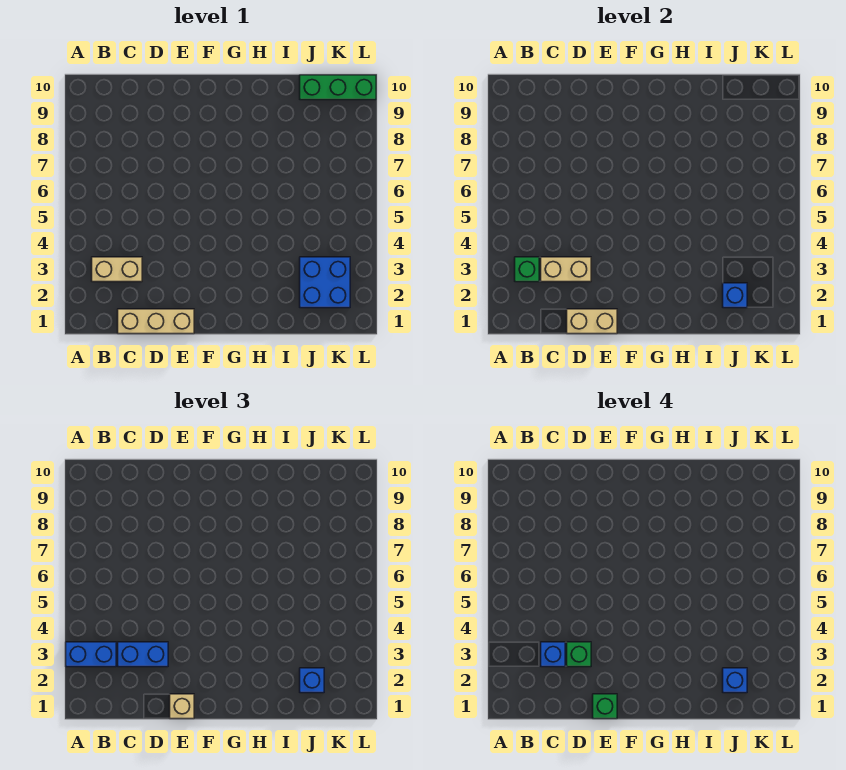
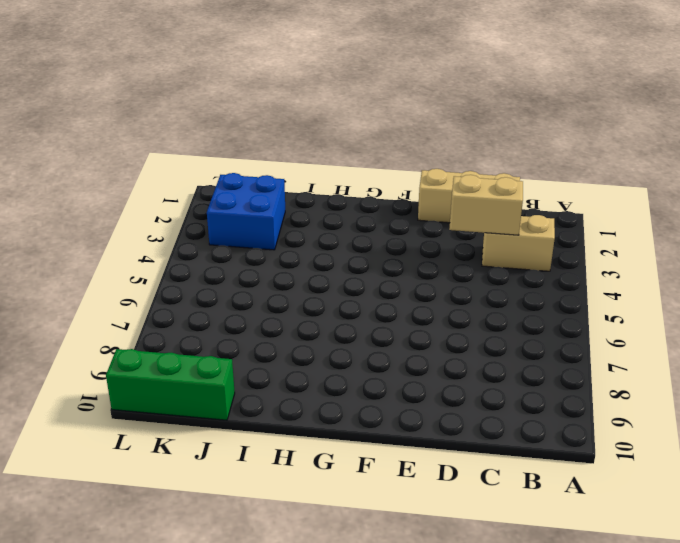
none -> green 1x1 brick [515,257,539,282]
none -> tan 1x2 brick [567,309,617,334]
none -> blue 1x1 brick [723,283,747,308]

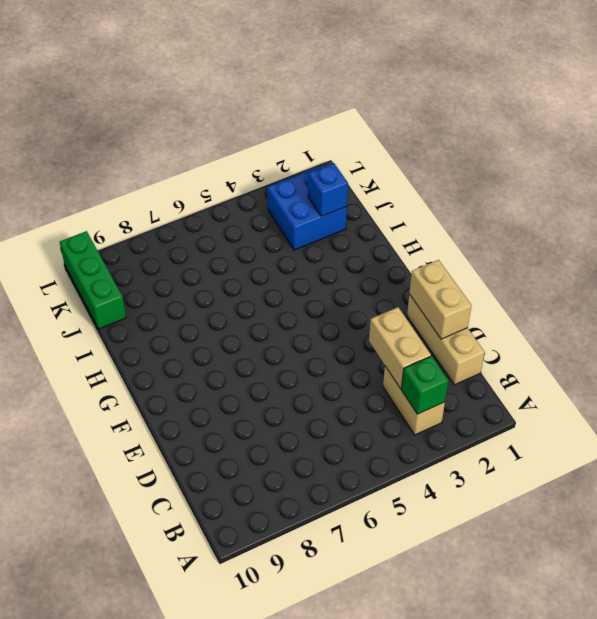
none -> blue 1x2 brick [66,642,116,667]
none -> blue 1x2 brick [118,642,168,667]
none -> tan 1x1 brick [170,694,194,719]

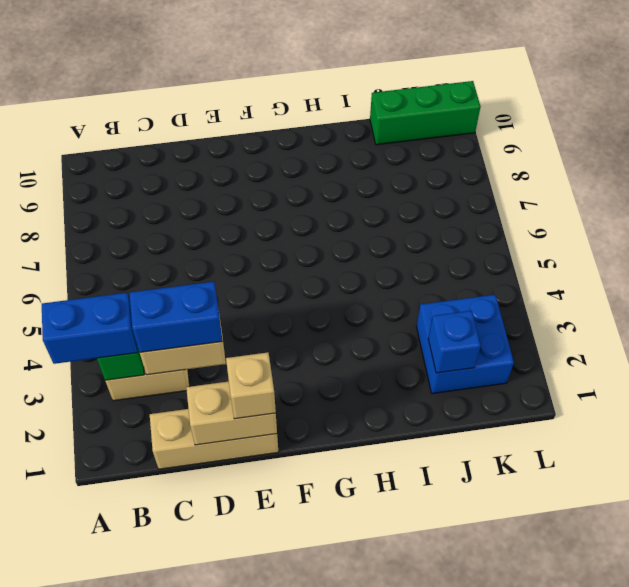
none -> blue 1x1 brick [300,668,324,693]
none -> blue 1x1 brick [541,642,565,667]
none -> green 1x1 brick [567,642,591,667]

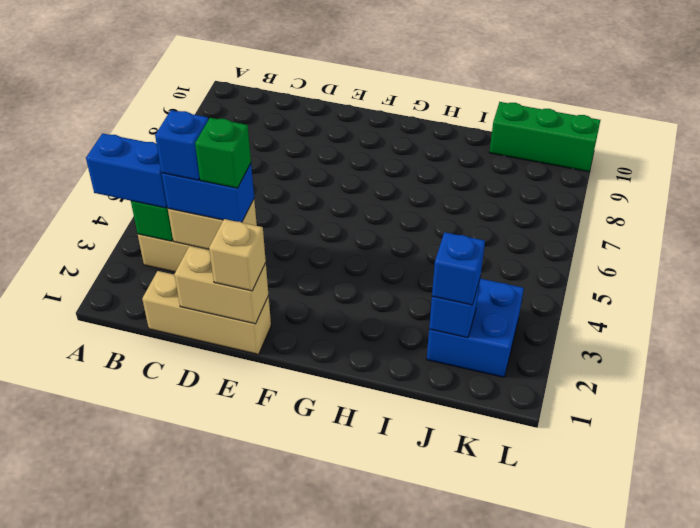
none -> green 1x1 brick [593,694,617,719]
none -> blue 1x1 brick [723,668,747,693]

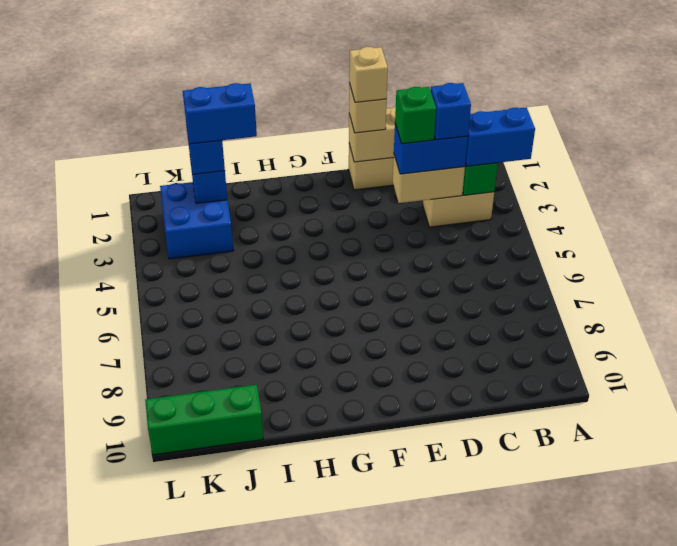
tan 1x1 brick [349,47,388,102] -> green 1x1 brick [593,694,617,719]
blue 1x2 brick [183,83,257,144] -> blue 1x1 brick [723,668,747,693]

